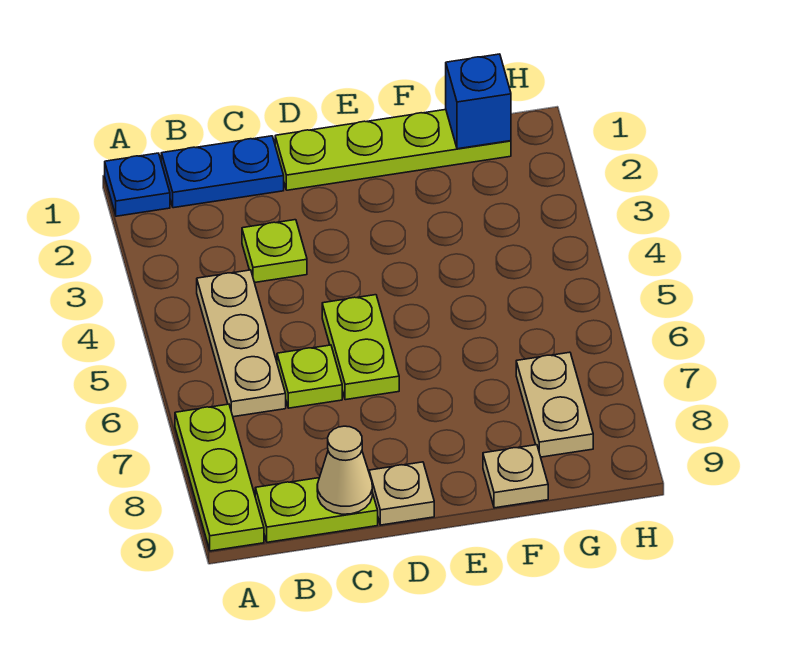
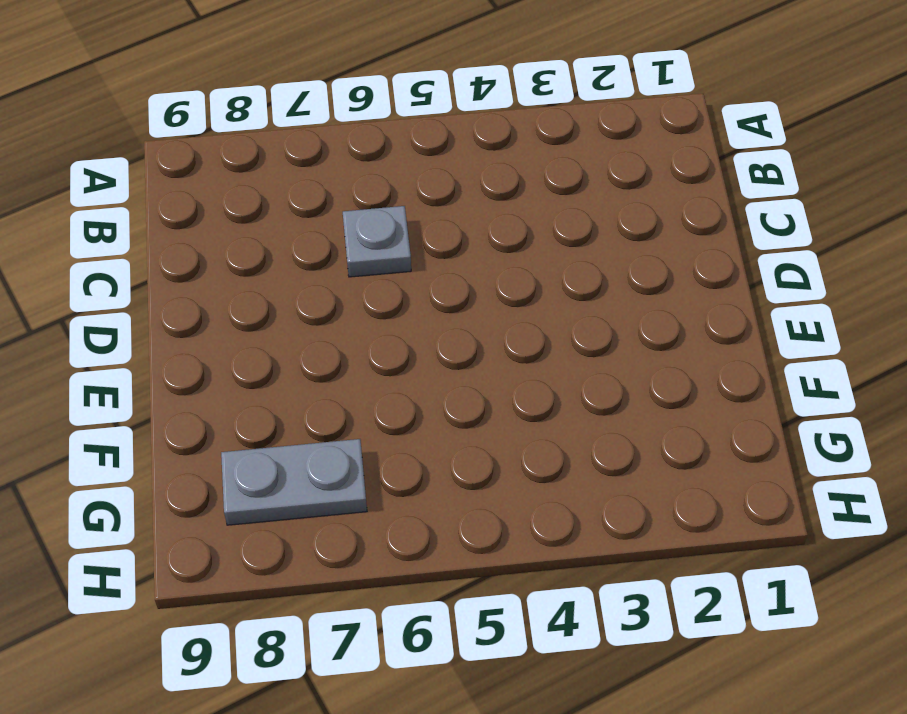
grey 1x1 plate [343,206,411,277] -> lime 1x1 plate [277,345,342,408]
grey 1x2 plate [221,439,367,525] -> tan 1x2 plate [516,352,593,457]
none -> blue 1x1 plate [105,153,170,216]
none -> lime 1x3 plate [175,404,264,551]
none -> blue 1x2 plate [161,136,284,208]

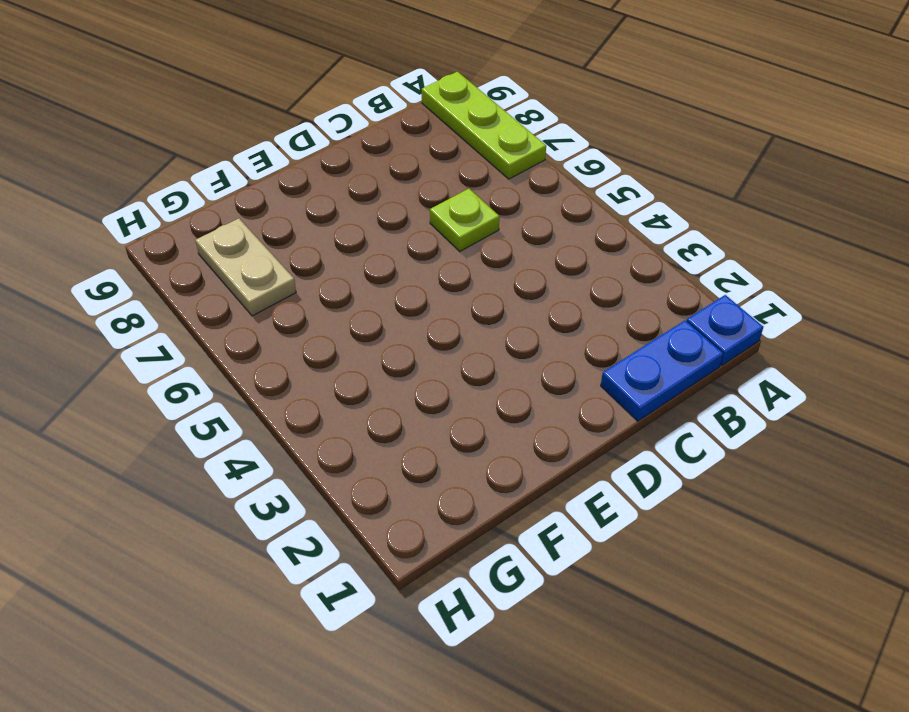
none -> tan 1x3 plate [197,270,286,417]
none -> lime 1x2 plate [255,478,378,542]
none -> lime 1x1 plate [242,220,307,283]

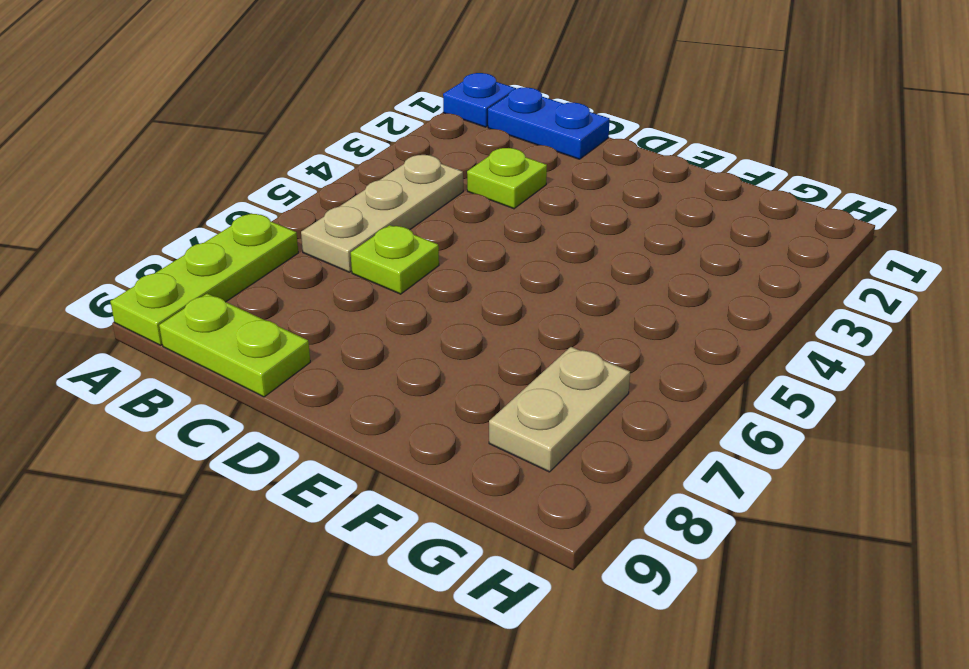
none -> lime 1x4 plate [275,110,511,190]
none -> lime 1x2 plate [322,295,399,400]
none -> tan 1x1 plate [369,462,434,525]

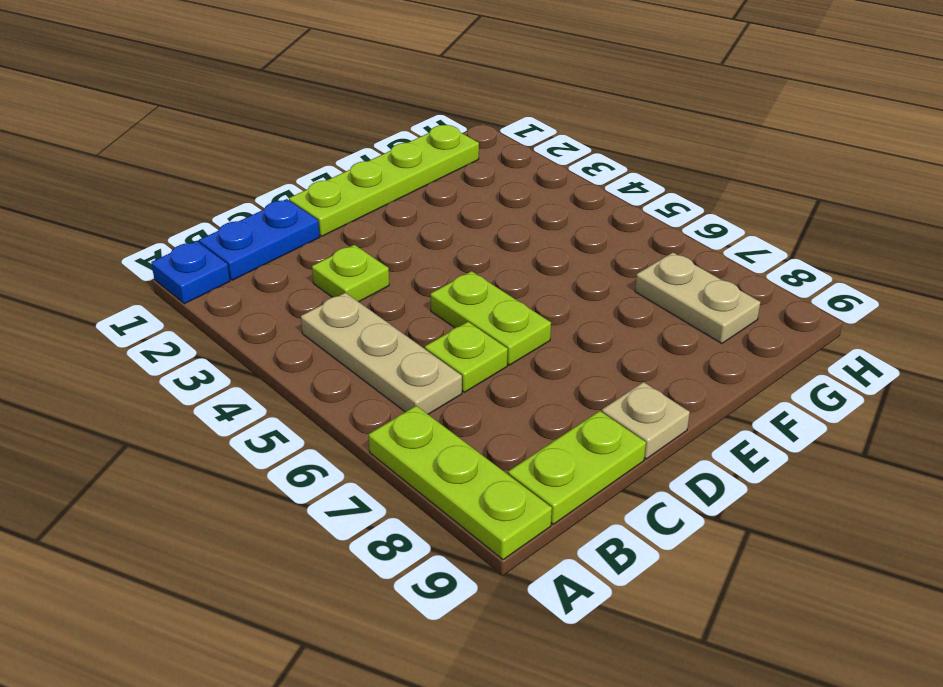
none -> tan 1x1 plate [483,445,548,508]
none -> tan 1x1 cone [317,426,372,514]
none -> blue 1x1 brick [446,54,511,149]

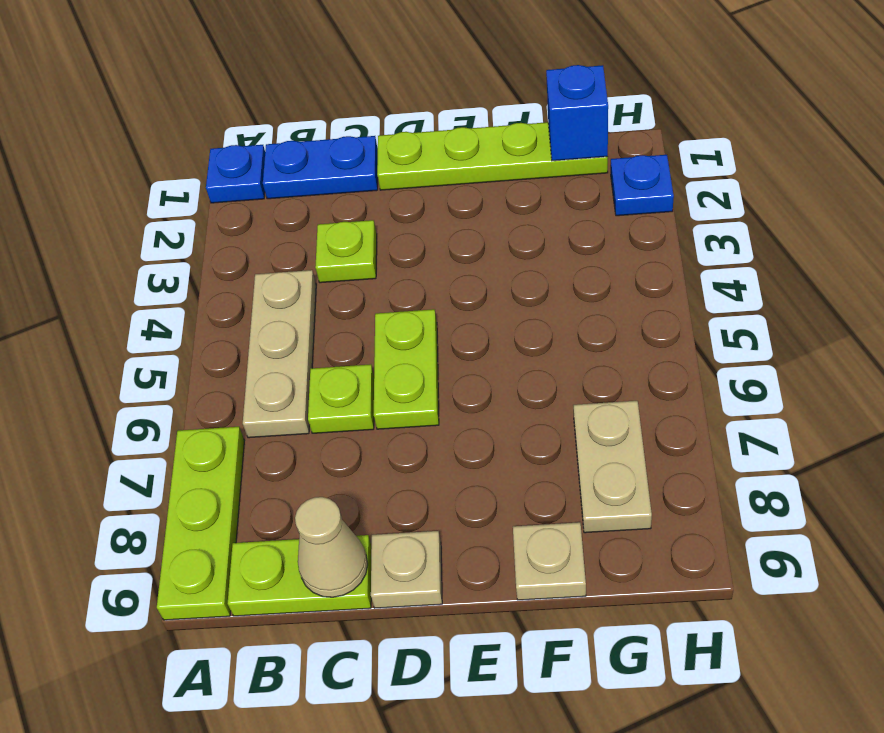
blue 1x1 plate [611,155,674,216] -> none

